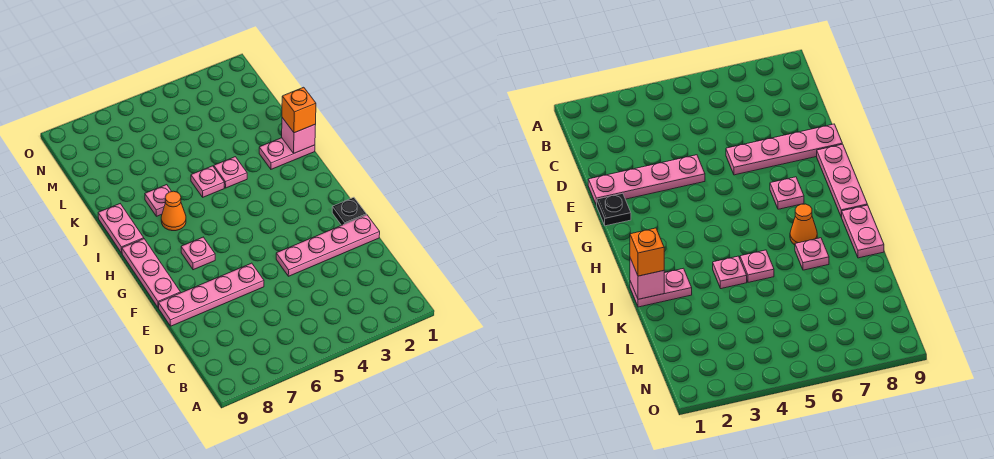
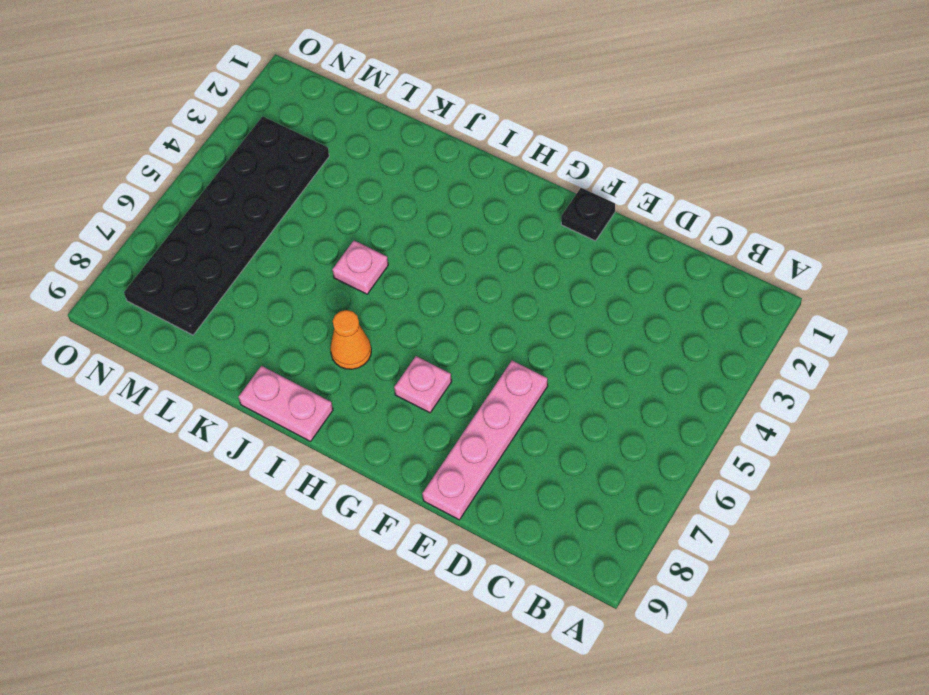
black 2x6 plate [124,116,329,335] -> none
none -> pink 1x4 plate [276,215,380,276]
none -> pink 1x3 plate [122,239,181,308]
none -> pink 1x2 plate [259,138,315,169]

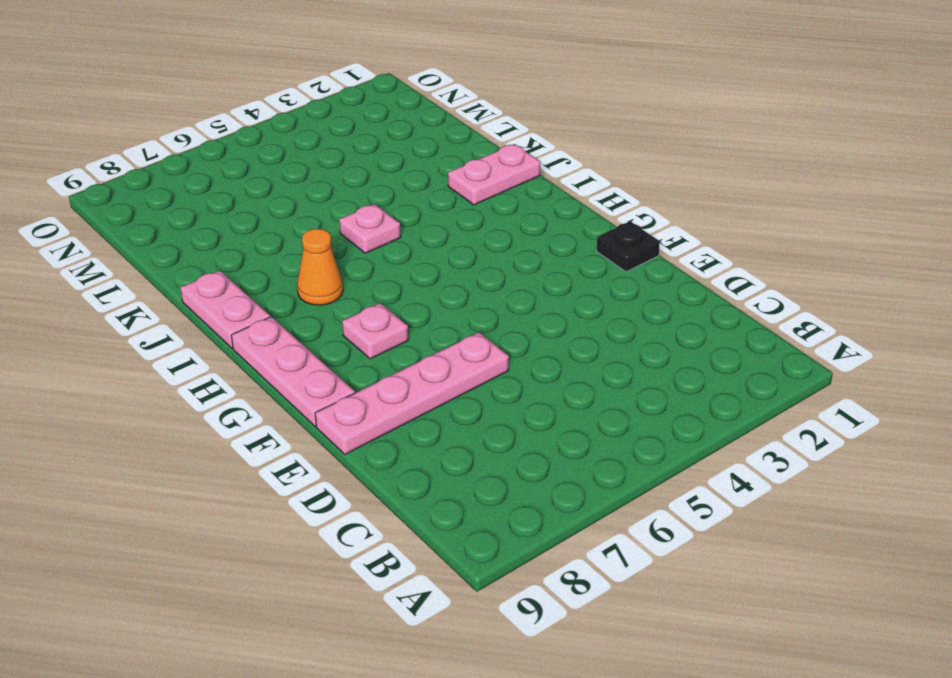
none -> pink 1x4 plate [276,215,380,276]
none -> pink 1x1 plate [214,157,247,188]
none -> pink 1x1 plate [145,185,172,216]

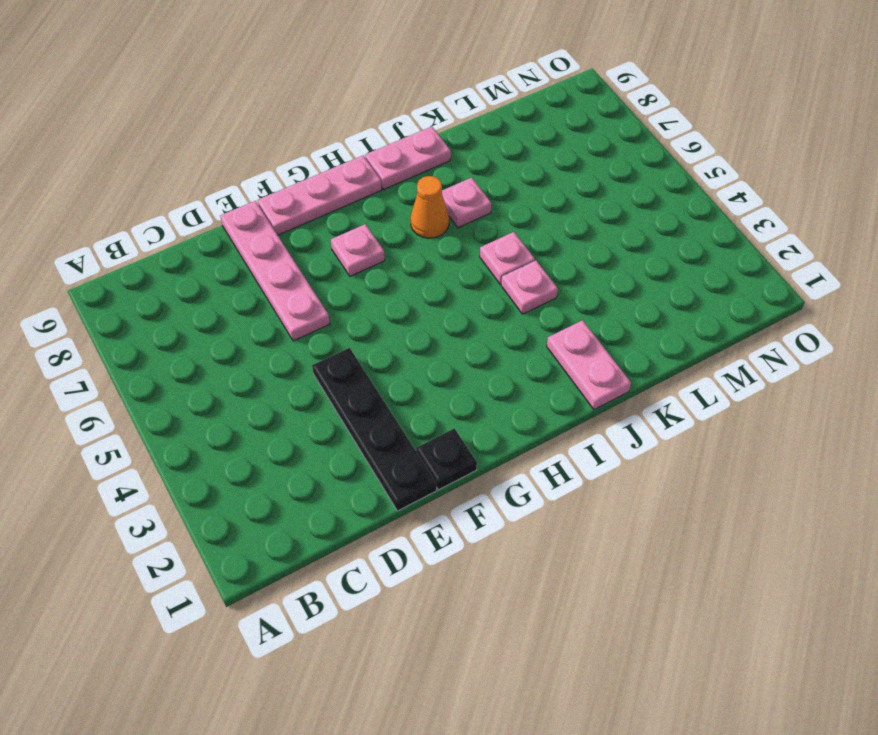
black 1x4 plate [312,348,436,511] -> pink 1x4 plate [276,215,380,276]
none -> pink 1x1 brick [282,118,316,153]
none -> orange 1x1 brick [282,87,316,133]

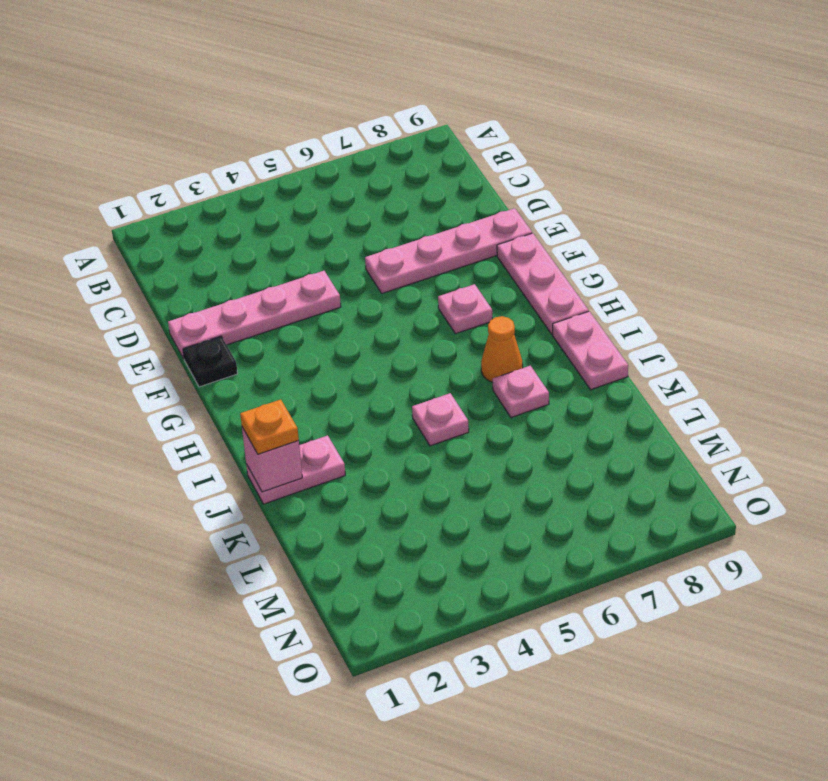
orange 1x1 plate [240,400,299,454] -> orange 1x1 brick [282,87,316,133]
none -> pink 1x1 plate [214,157,247,188]

